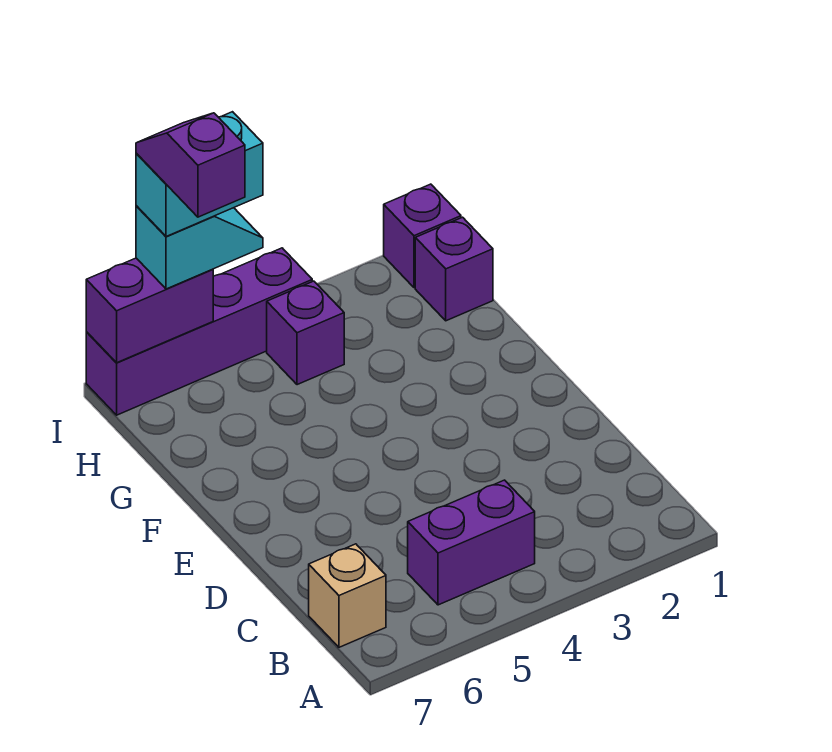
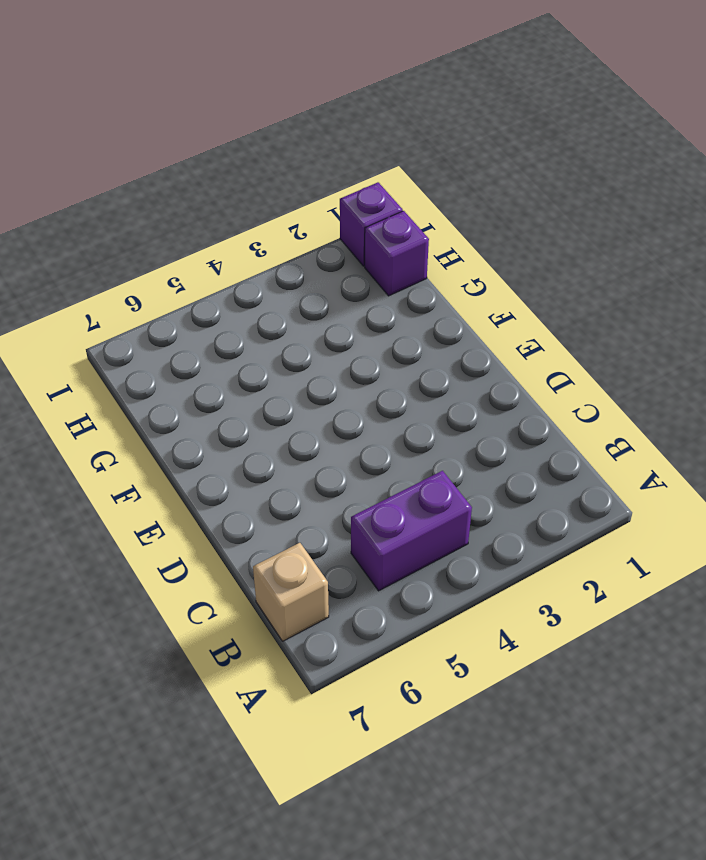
none -> purple 1x1 brick [267,281,344,385]
none -> purple 1x4 brick [86,248,312,415]

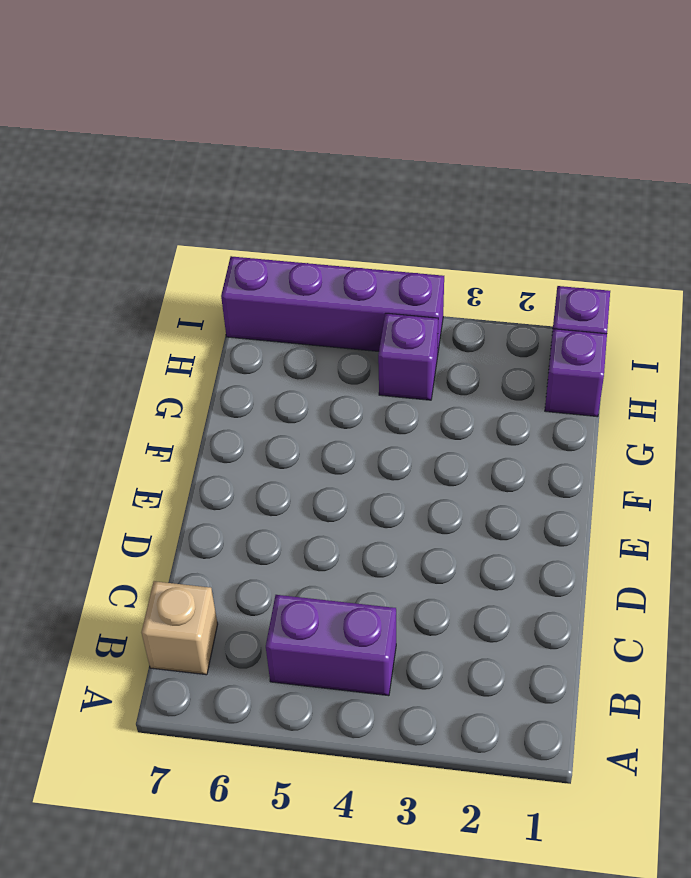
none -> purple 1x2 brick [86,258,213,363]
none -> cyan 1x2 slope [136,206,263,289]

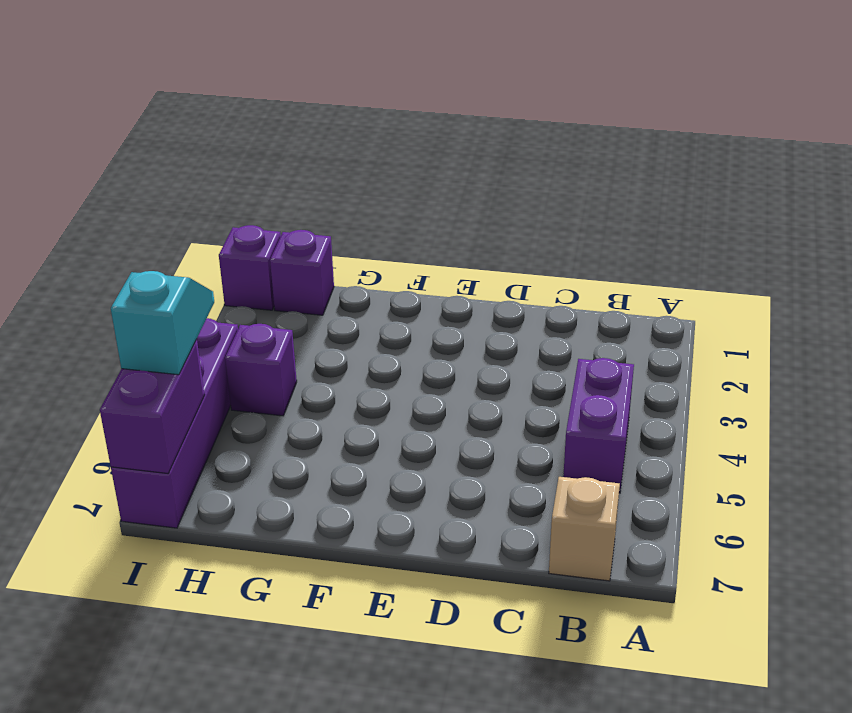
none -> cyan 1x2 brick [136,112,263,237]
none -> purple 1x2 slope [136,113,245,217]

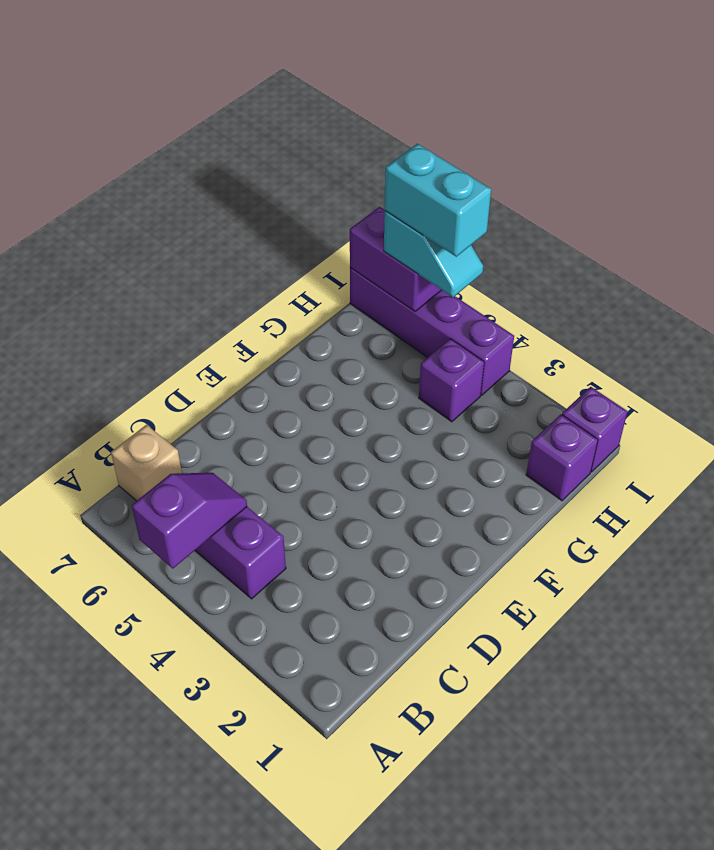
purple 1x2 slope [132,473,247,569] -> purple 1x2 slope moved to [136,113,245,217]

